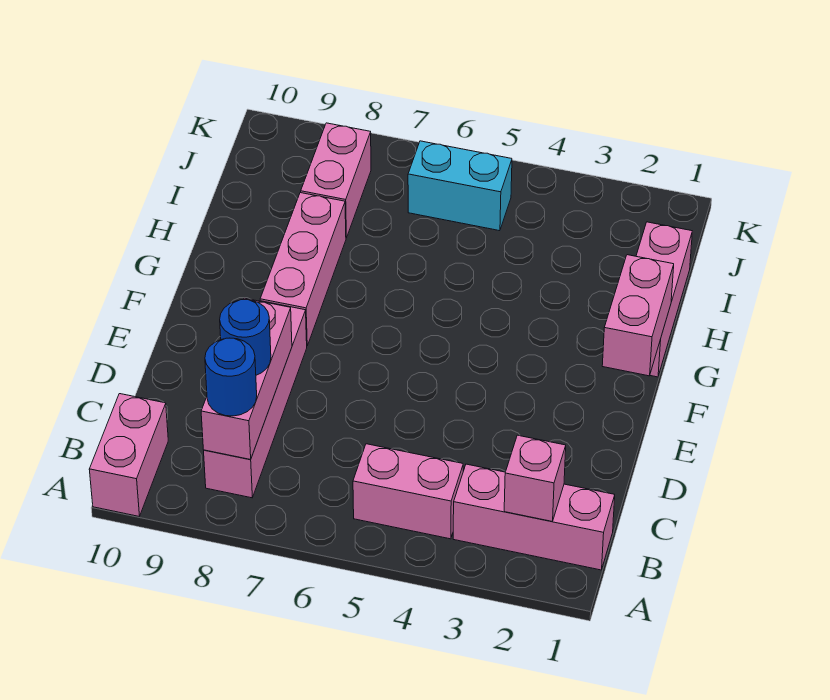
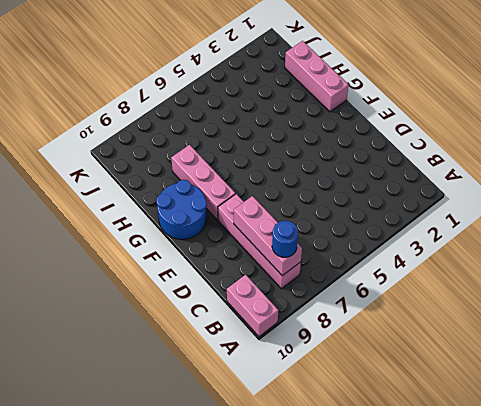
blue 2x2 round brick [156,180,207,239] -> none
none -> pink 1x3 brick [453,464,615,570]
none -> pink 1x2 brick [353,444,463,539]
none -> pink 1x2 brick [301,123,371,238]

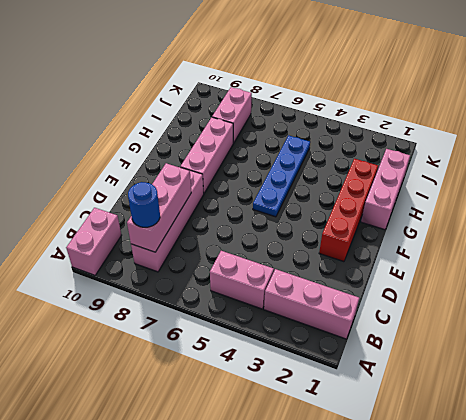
red 1x4 brick [319,159,378,262] -> none
blue 1x4 plate [253,135,310,217] -> none
none -> cyan 1x2 brick [408,141,512,231]
none -> pink 1x1 brick [504,435,566,521]
none -> pink 1x2 brick [602,255,674,376]

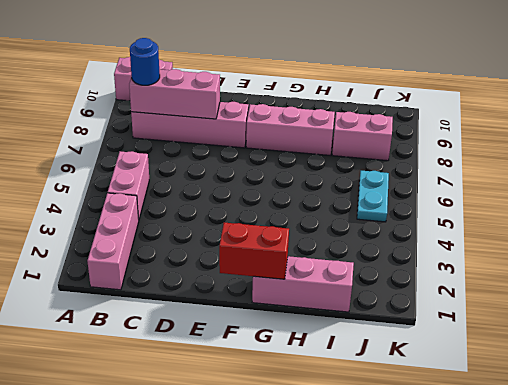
red 1x2 brick [219,223,289,279] -> pink 1x2 brick [602,255,674,376]
cyan 1x2 plate [357,171,389,222] -> cyan 1x2 brick [408,141,512,231]
none -> pink 1x1 brick [504,435,566,521]
none -> blue 1x1 round brick [220,300,271,375]

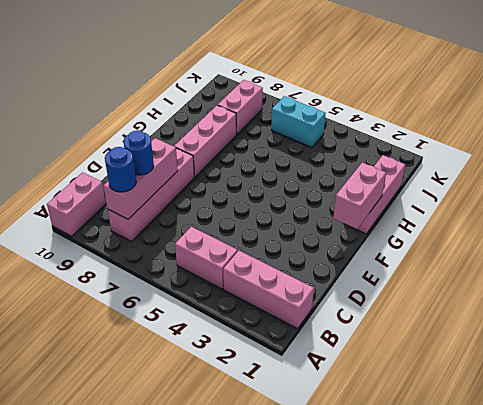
none -> pink 1x1 brick [504,435,566,521]

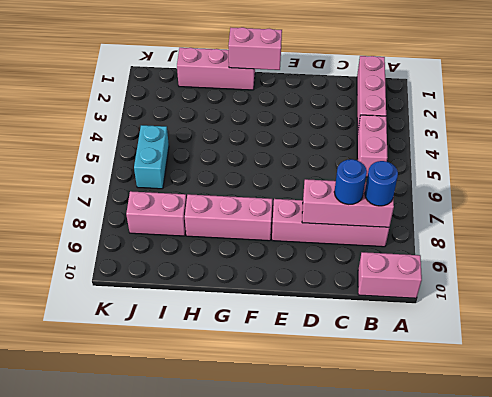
none -> pink 1x1 brick [504,435,566,521]

